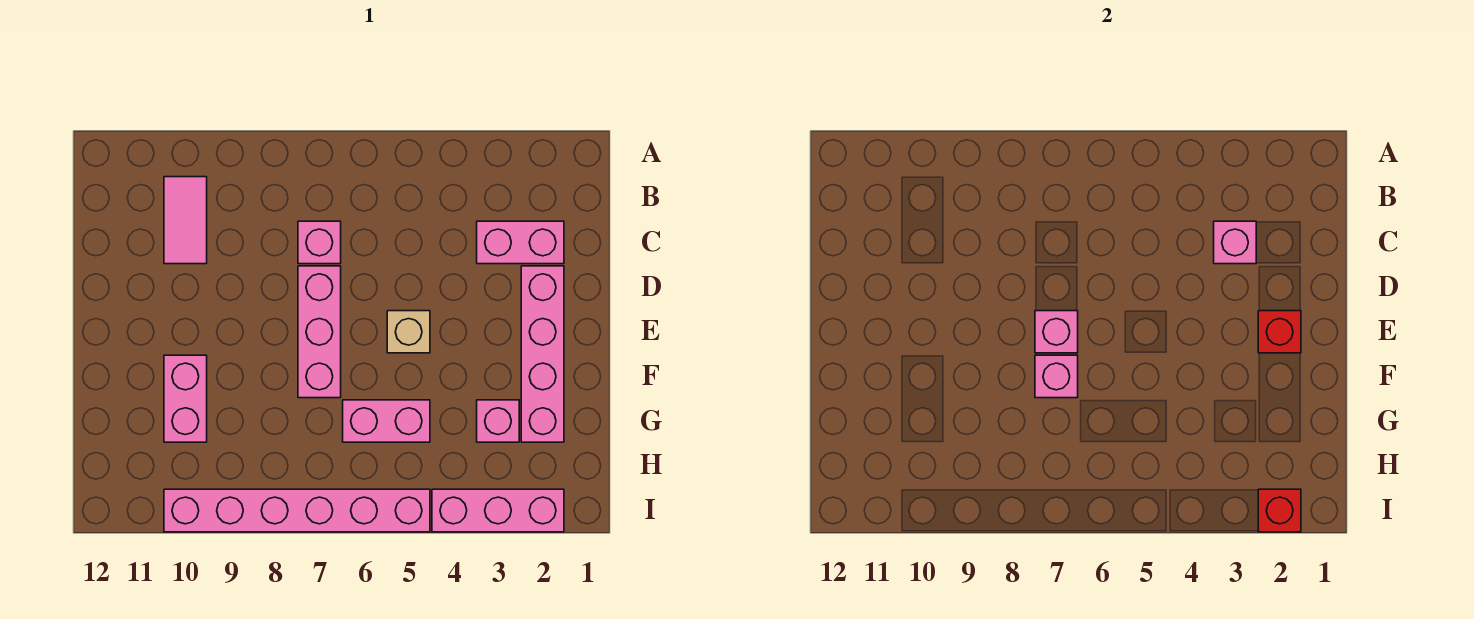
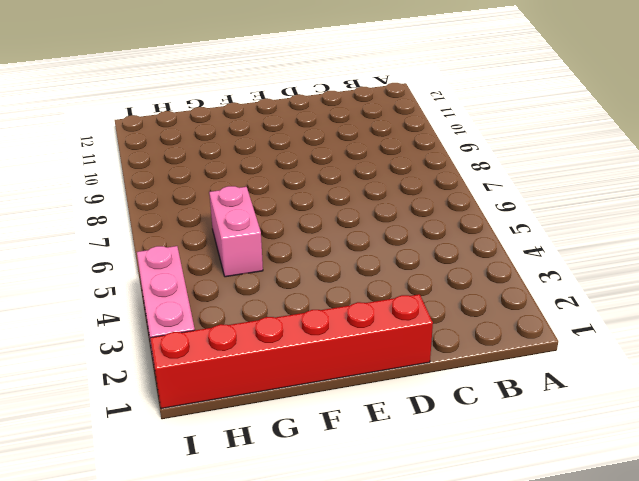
red 1x6 brick [150,294,433,409] -> none
none -> pink 1x2 tile [164,177,207,264]
none -> pink 1x2 brick [477,221,564,264]
none -> pink 1x1 brick [298,221,341,264]

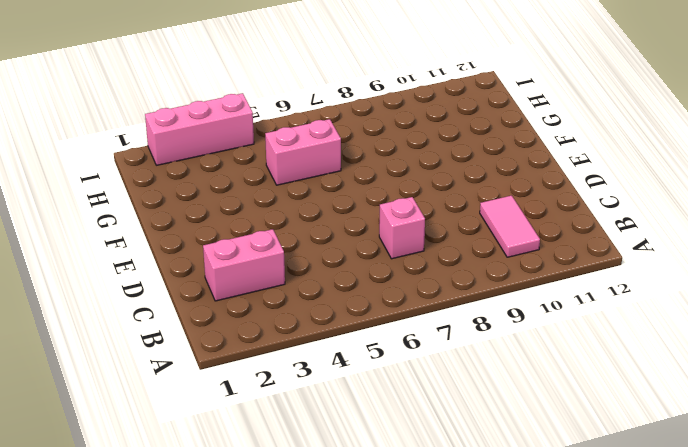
none -> pink 1x4 brick [521,266,564,442]
none -> pink 1x3 brick [298,266,341,398]
none -> tan 1x1 brick [387,311,430,353]

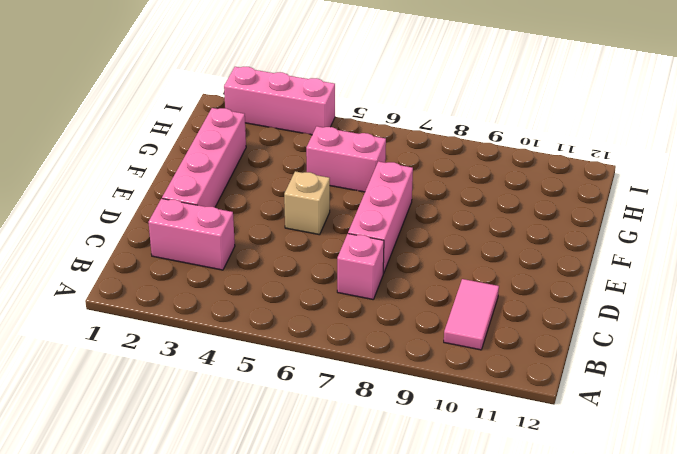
none -> pink 1x2 brick [164,355,207,442]
none -> pink 1x1 brick [477,400,519,442]
none -> pink 1x6 brick [164,489,430,532]

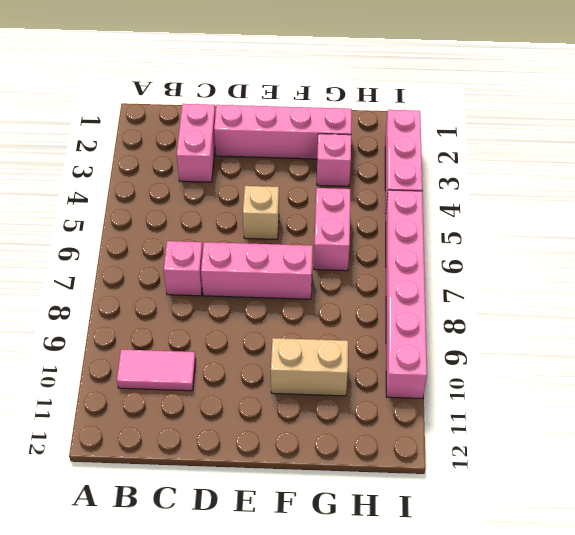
tan 1x2 brick [271,338,348,396] -> pink 1x2 brick [164,355,207,442]
none -> pink 1x1 brick [1214,221,1256,264]
none -> red 1x1 brick [1258,311,1301,353]
none -> pink 1x1 brick [1035,311,1078,353]

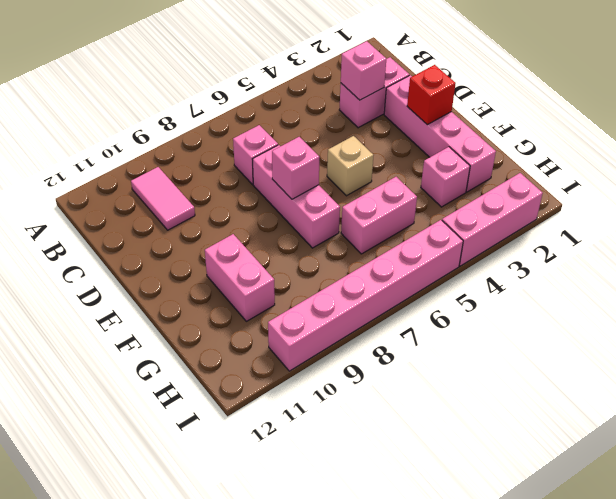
none -> pink 1x1 brick [1035,355,1078,398]
none -> red 1x1 brick [1258,489,1301,532]

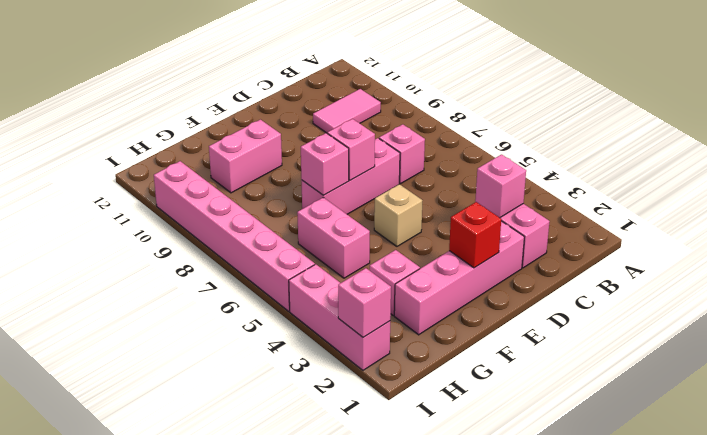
pink 1x1 brick [338,268,391,337] -> red 1x1 brick [1258,489,1301,532]

